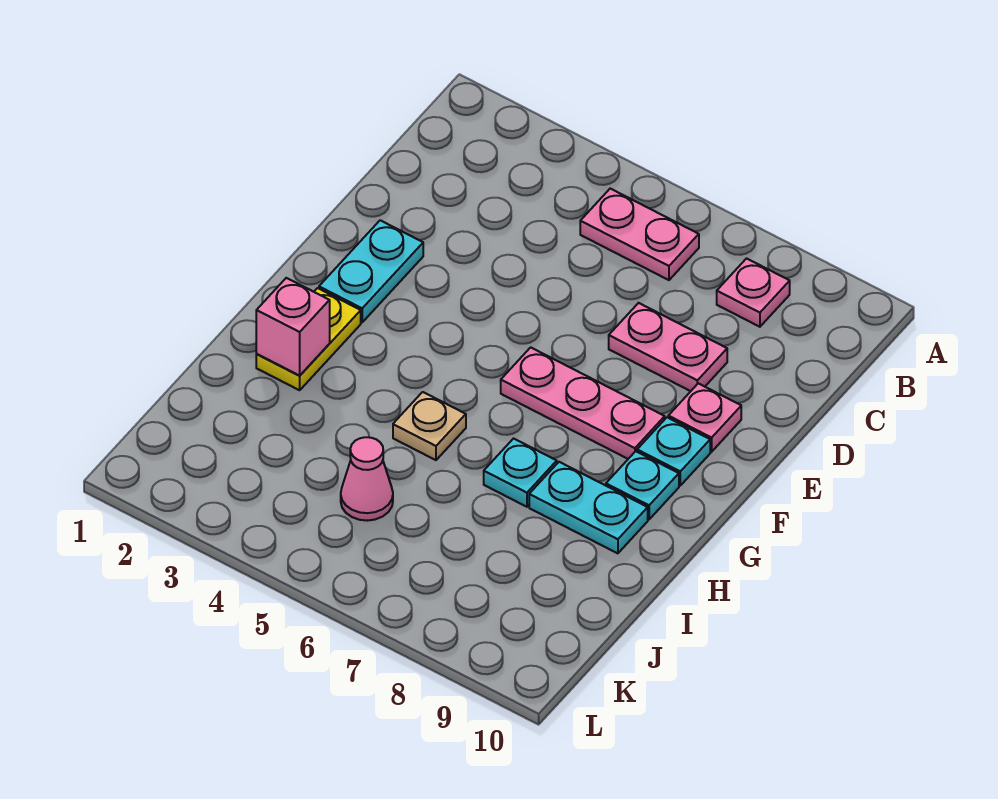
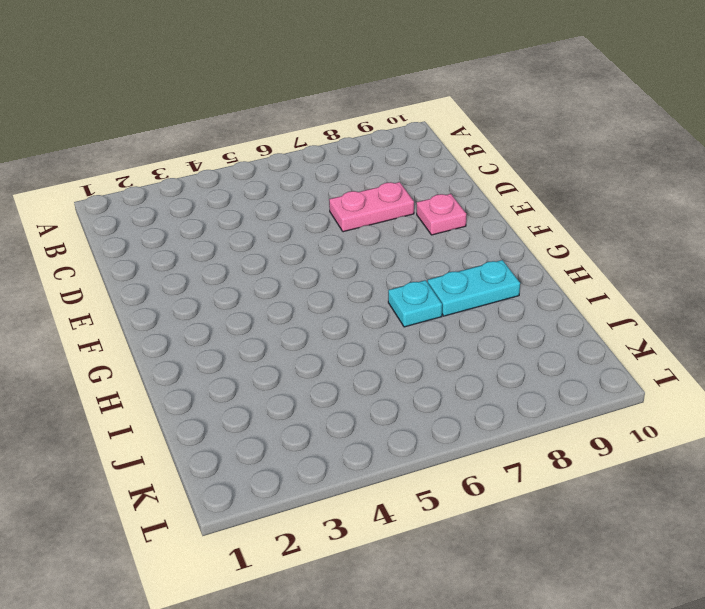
none -> pink 1x2 plate [580,189,699,280]
none -> pink 1x1 plate [717,258,790,327]
none -> cyan 1x2 plate [319,220,423,322]

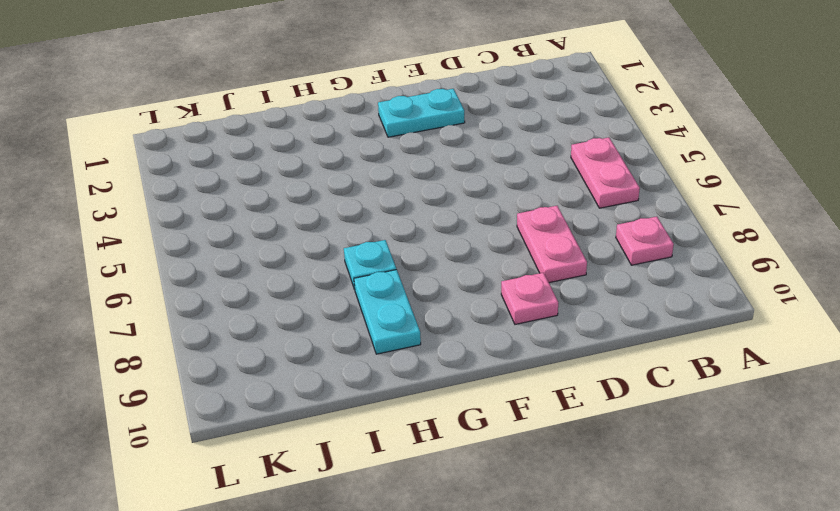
none -> pink 1x3 plate [501,347,665,459]
none -> cyan 1x1 plate [637,417,710,485]
none -> yellow 1x2 plate [256,288,361,390]

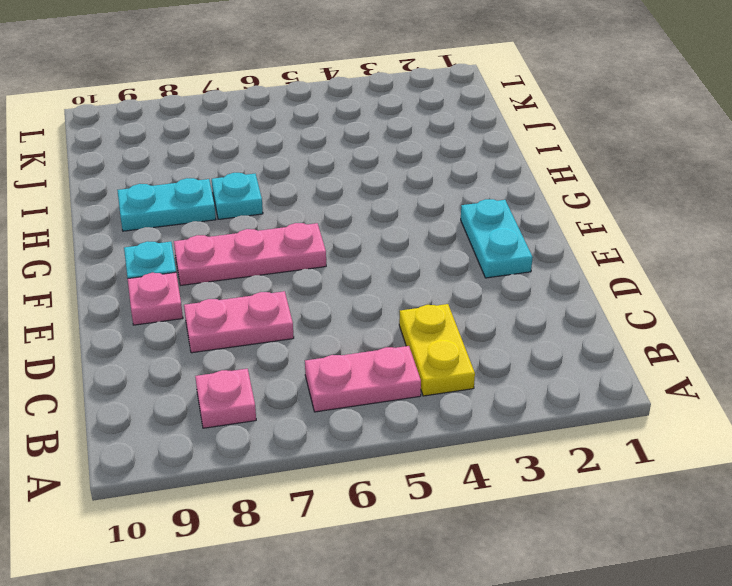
yellow 1x2 plate [399,304,475,396] -> yellow 1x2 plate moved to [256,288,361,390]
none -> cyan 1x1 plate [606,451,679,519]
none -> tan 1x1 plate [393,392,466,460]
none -> pink 1x1 cone [341,437,393,521]

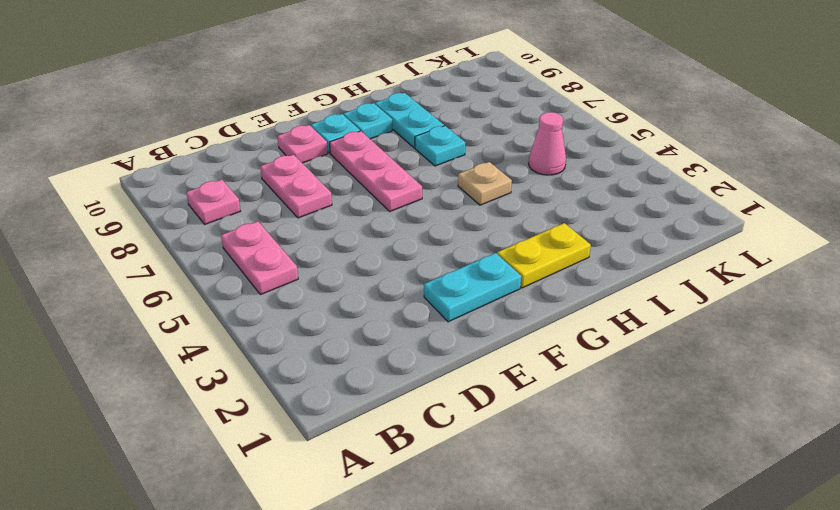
none -> pink 1x1 brick [256,278,330,376]

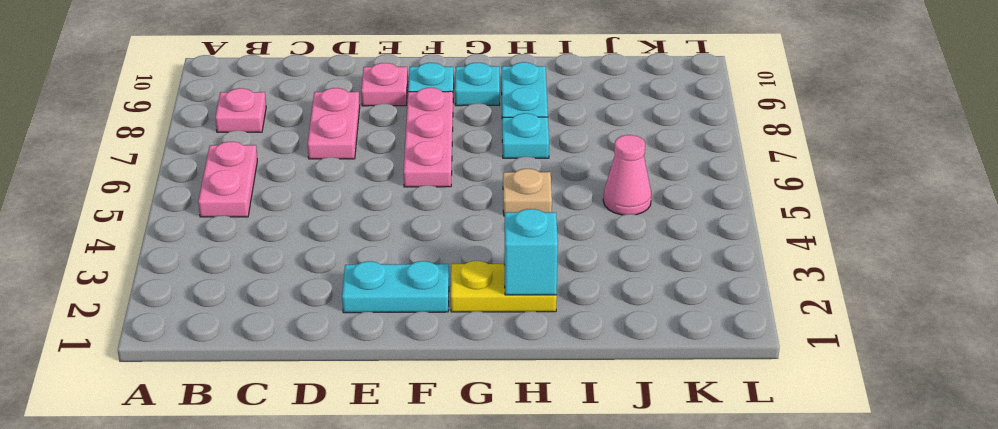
cyan 1x1 brick [504,209,558,295] -> pink 1x1 brick [256,278,330,376]

